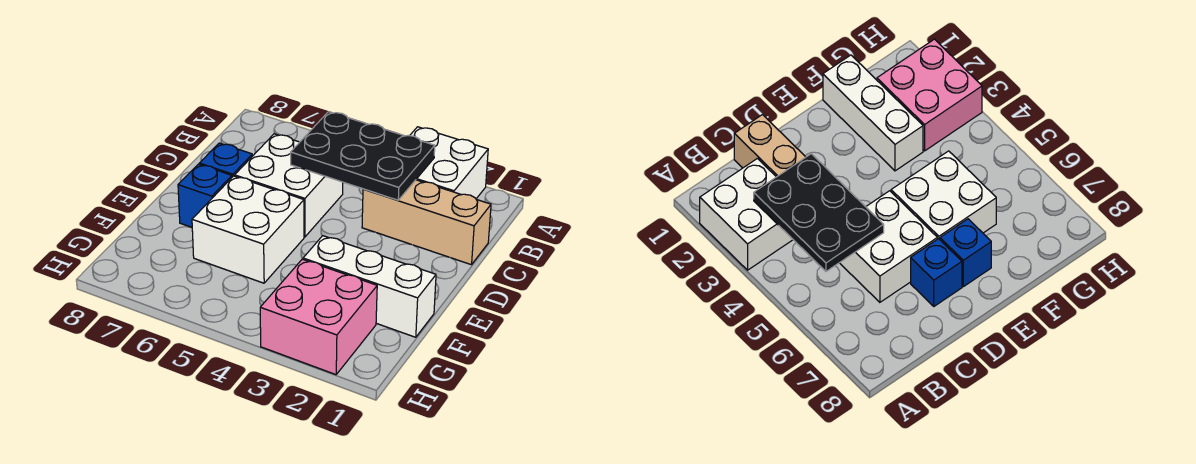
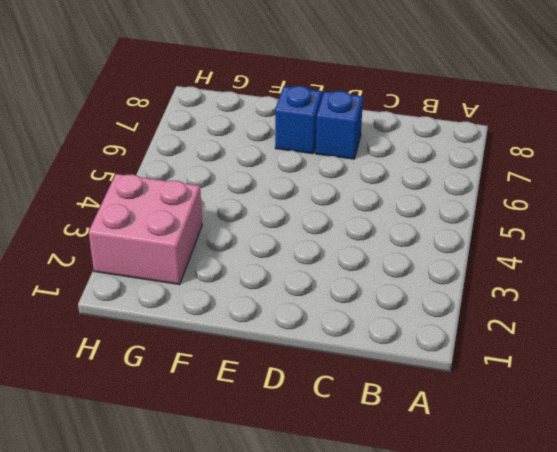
none -> white 2x2 brick [410,127,488,199]
none -> tan 1x3 brick [362,180,491,265]

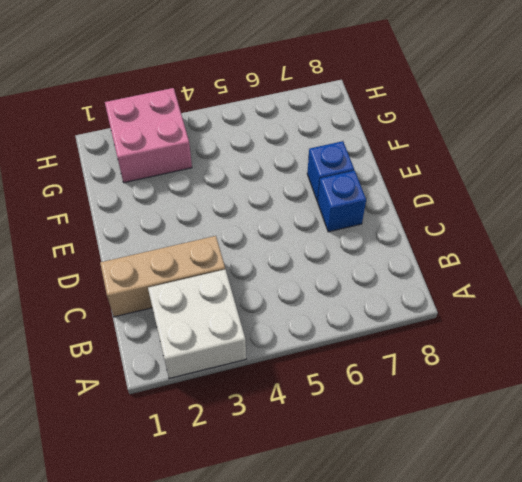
none -> white 2x2 brick [235,134,343,237]
none -> white 2x2 brick [192,176,304,283]

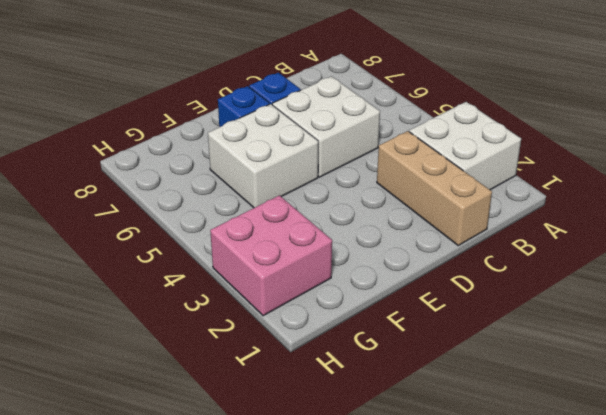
none -> white 1x3 brick [303,236,436,337]
none -> black 2x3 plate [291,112,435,200]

